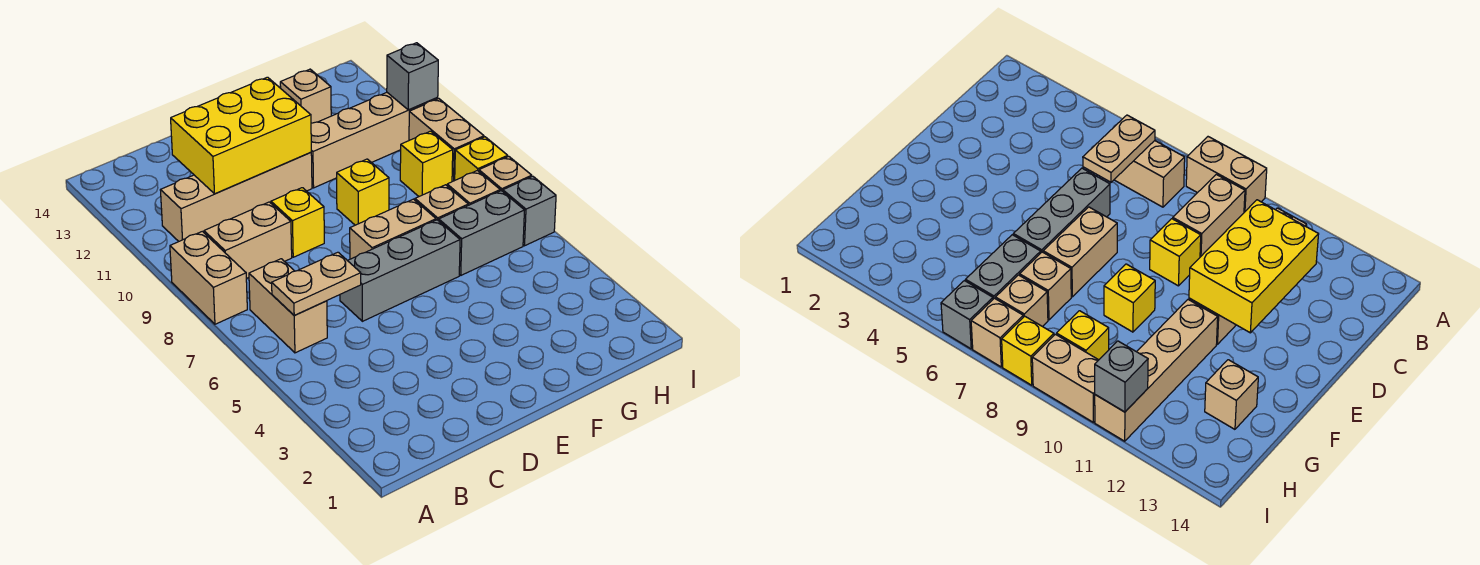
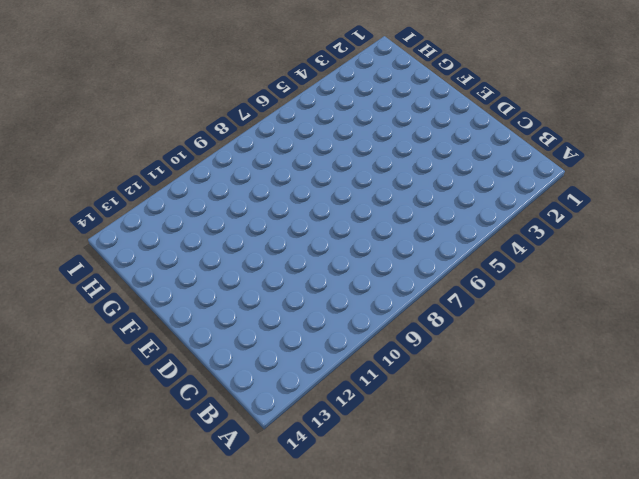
none -> tan 1x2 brick [170,231,247,324]
none -> tan 1x2 brick [249,259,327,353]
none -> tan 1x2 brick [204,202,292,279]

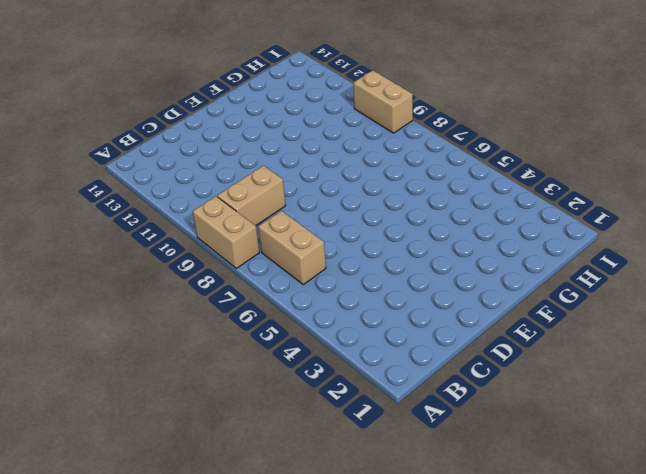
none -> tan 1x4 brick [160,152,312,241]
none -> grey 1x3 brick [340,220,460,321]
none -> yellow 1x1 brick [271,188,324,257]

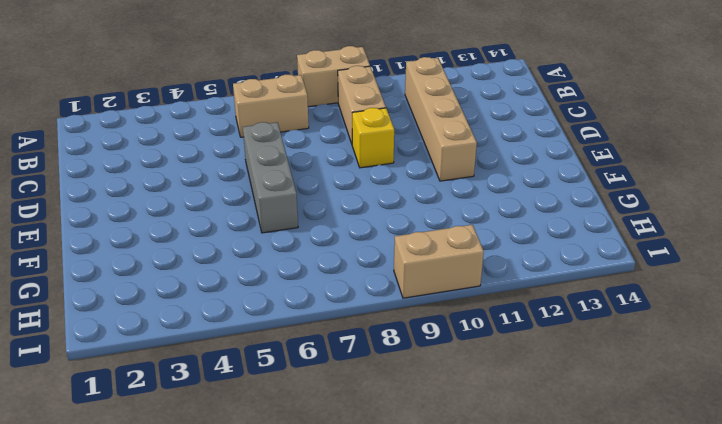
none -> tan 1x2 brick [350,199,436,259]
none -> yellow 1x1 brick [337,159,389,225]
none -> tan 1x4 brick [311,93,438,188]

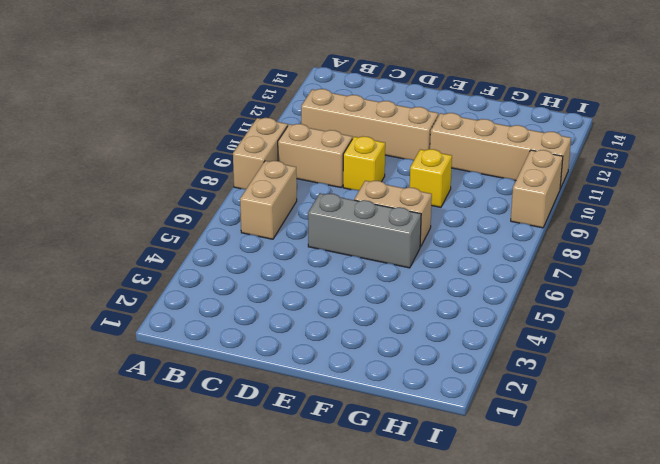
none -> grey 1x2 brick [439,191,524,275]
none -> tan 1x1 brick [415,185,468,221]
none -> tan 1x1 brick [280,69,331,123]

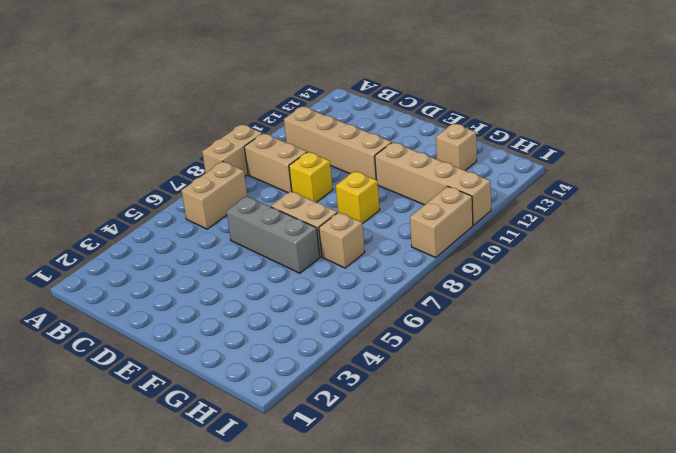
none -> grey 1x2 brick [439,191,524,275]
none -> tan 1x1 brick [447,170,500,205]
none -> yellow 1x1 brick [400,131,453,196]

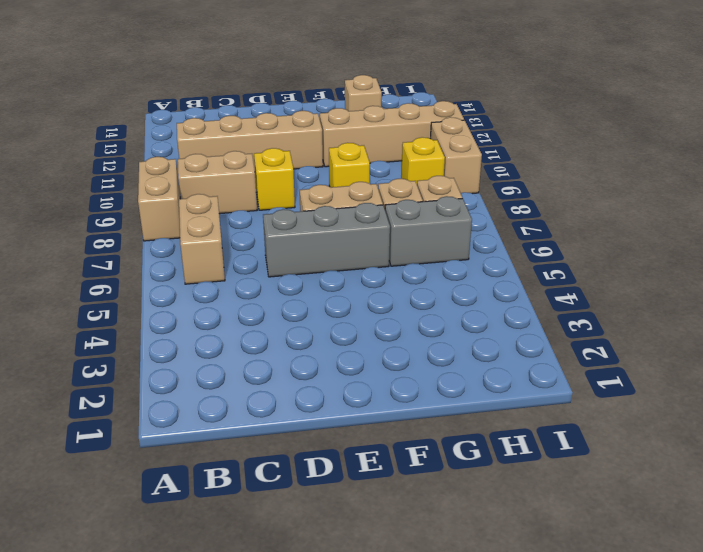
none -> grey 1x1 brick [503,176,556,246]
none -> tan 1x1 brick [479,156,532,191]
none -> yellow 1x1 brick [455,137,508,180]

